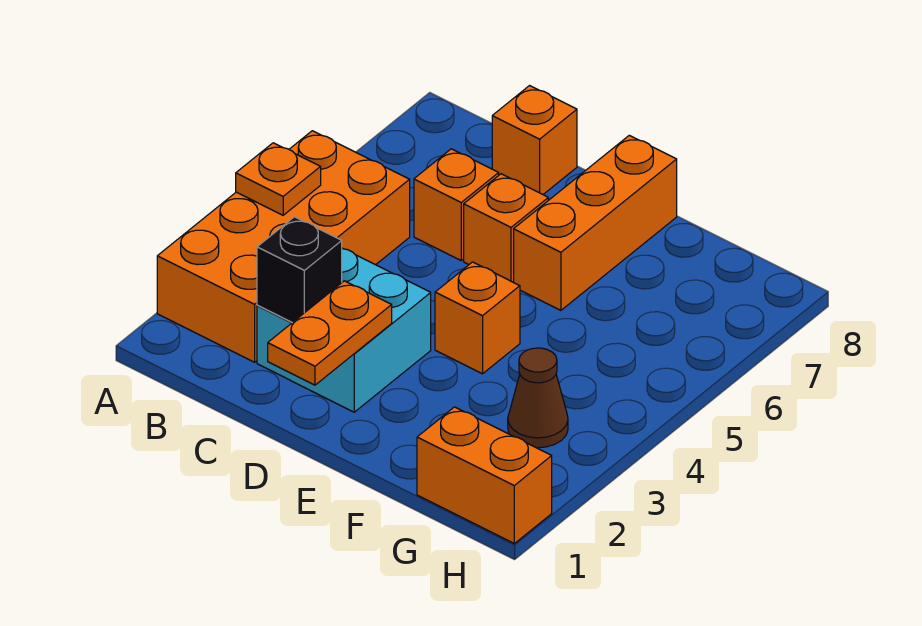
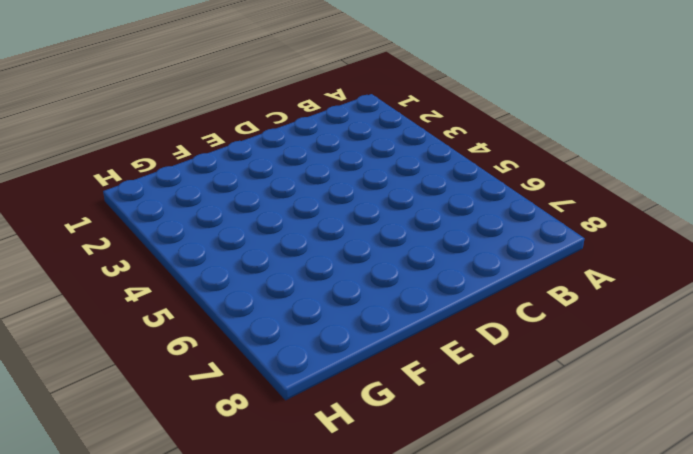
none -> orange 2x4 brick [157,131,410,362]
none -> cyan 2x2 brick [257,248,431,412]
none -> orange 1x1 brick [414,149,499,260]

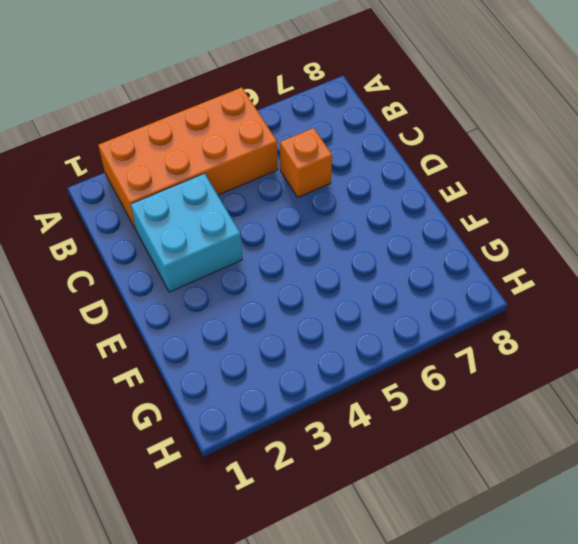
none -> orange 1x1 brick [492,86,577,194]
none -> orange 1x1 brick [464,174,548,282]
none -> orange 1x1 brick [435,262,520,374]

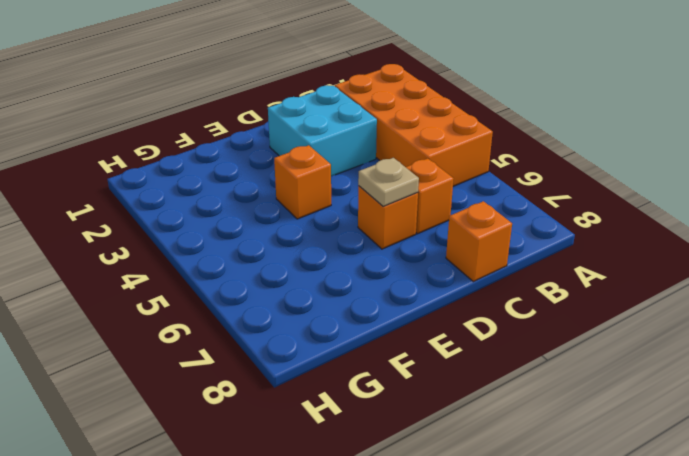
tan 1x1 plate [358,158,419,206] -> none
none -> orange 1x3 brick [514,135,677,310]
none -> orange 1x2 brick [417,407,552,543]
none -> brown 1x1 cone [508,348,568,448]

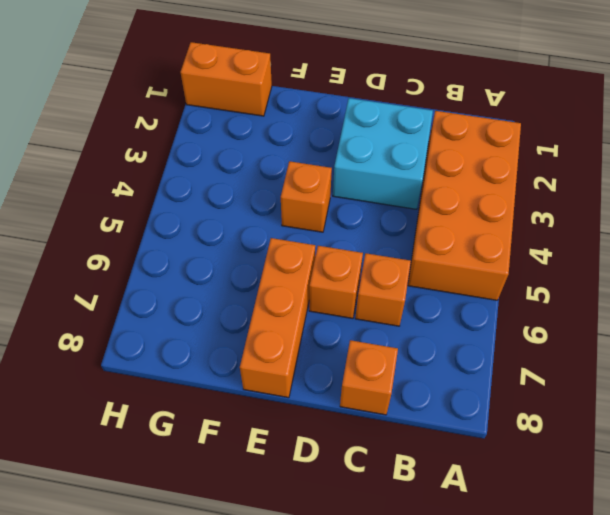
none -> brown 1x1 cone [508,348,568,448]
none -> orange 1x1 plate [236,143,321,215]
none -> black 1x1 brick [257,217,342,323]

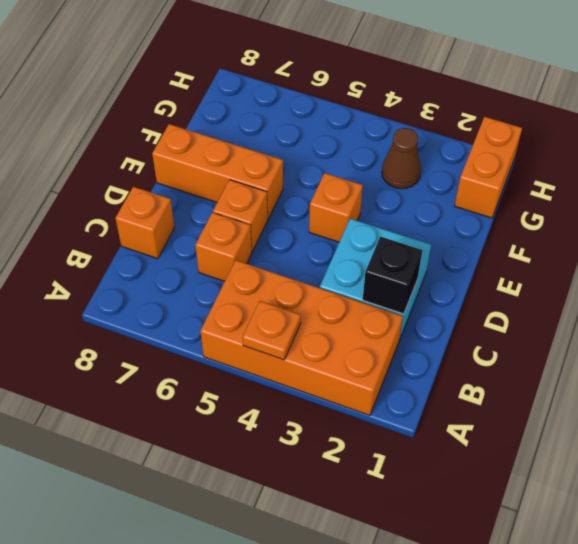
none -> orange 1x2 plate [268,281,392,385]

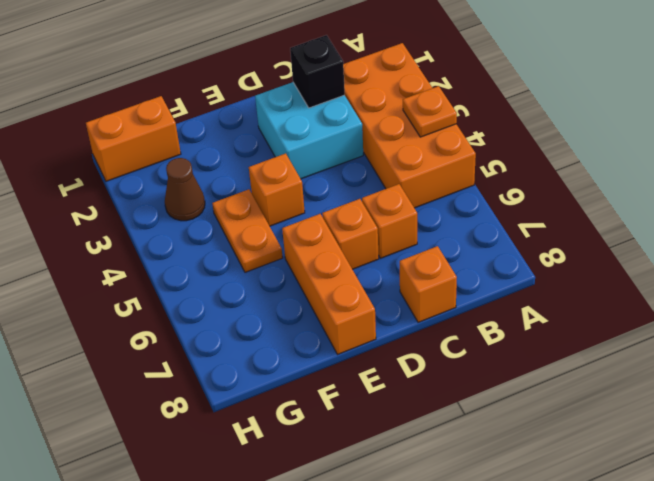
orange 1x2 plate [212,189,283,272] -> orange 1x2 plate moved to [268,281,392,385]

